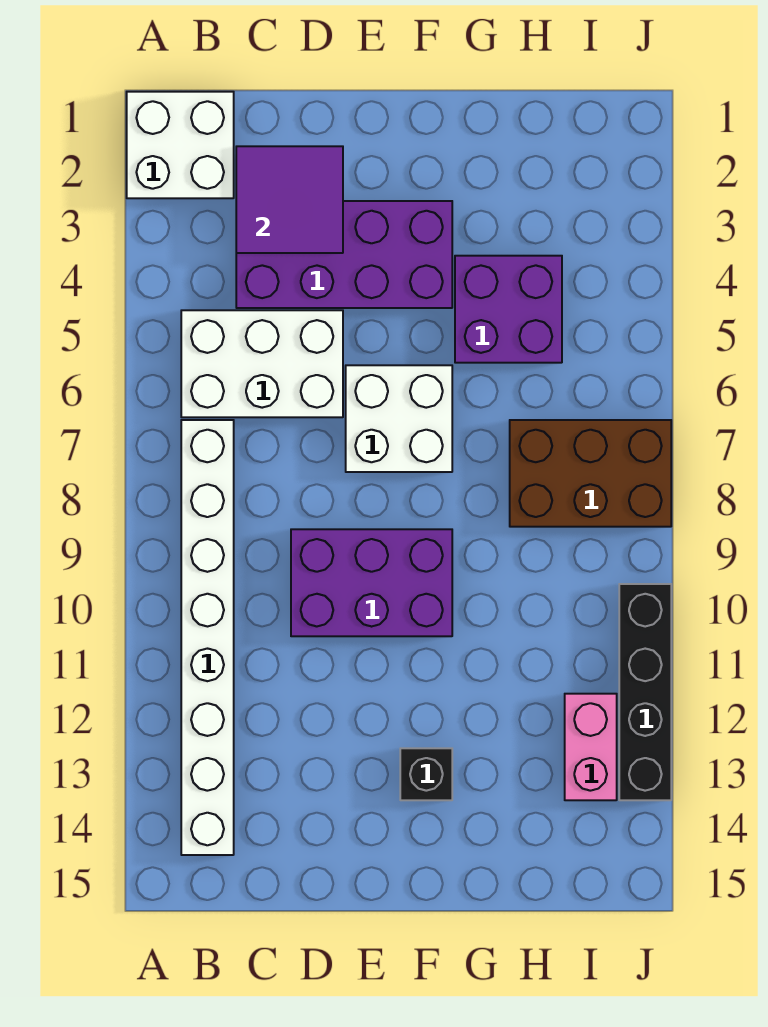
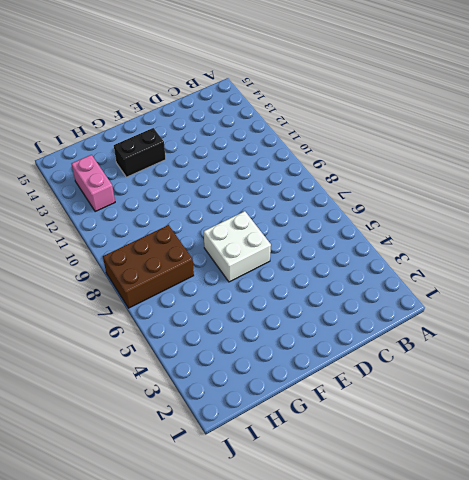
black 1x2 brick [114,128,166,177] -> black 1x1 brick [400,748,452,800]
none -> white 2x2 brick [127,92,234,198]
none -> white 2x3 brick [181,310,343,417]
none -> white 1x8 brick [181,420,234,855]

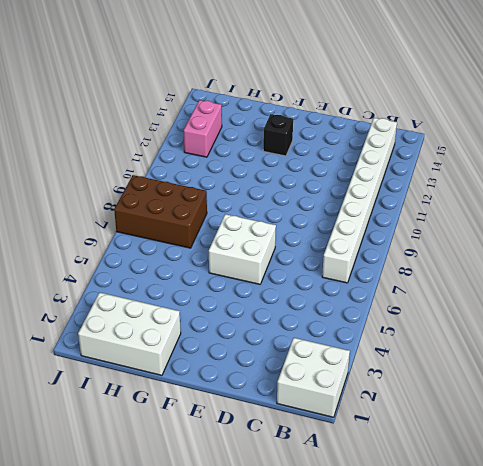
white 2x3 brick [78,292,181,375] -> white 2x3 brick moved to [181,310,343,417]
none -> purple 2x4 brick [236,201,452,308]
none -> purple 2x3 brick [291,529,452,636]
none -> purple 2x2 brick [455,256,562,363]

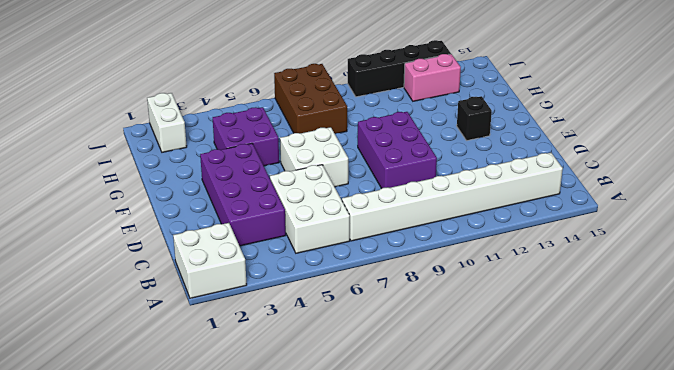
white 1x2 brick [147,93,187,152] -> none
none -> purple 2x2 tile [236,146,343,253]

